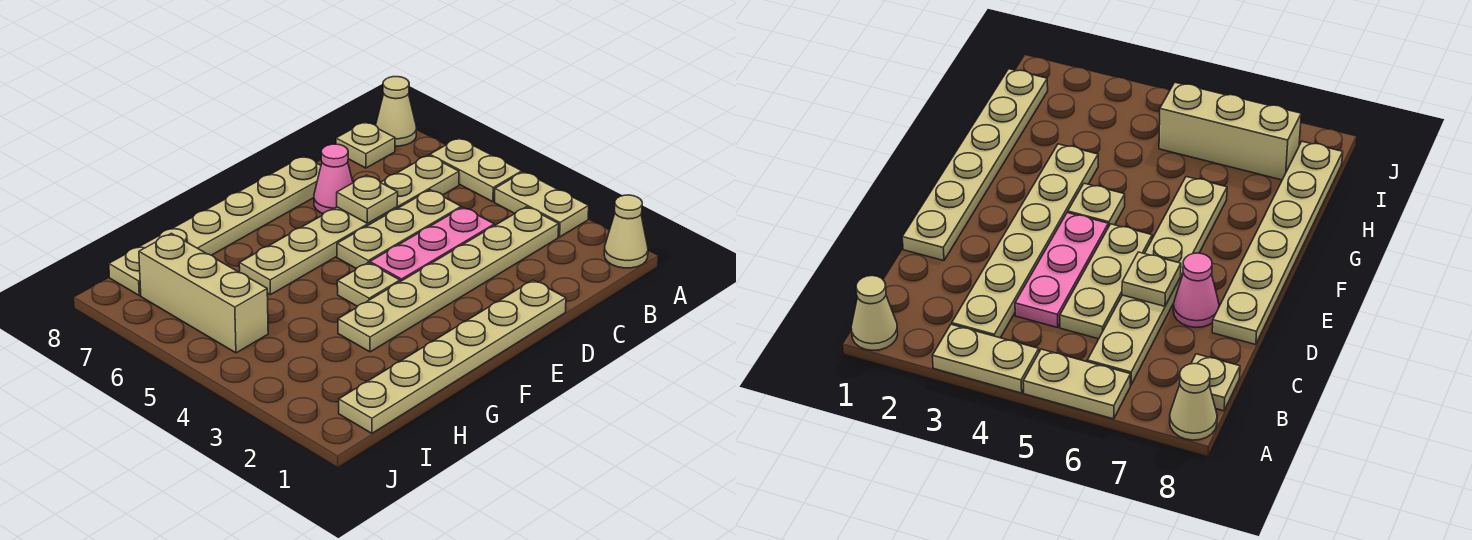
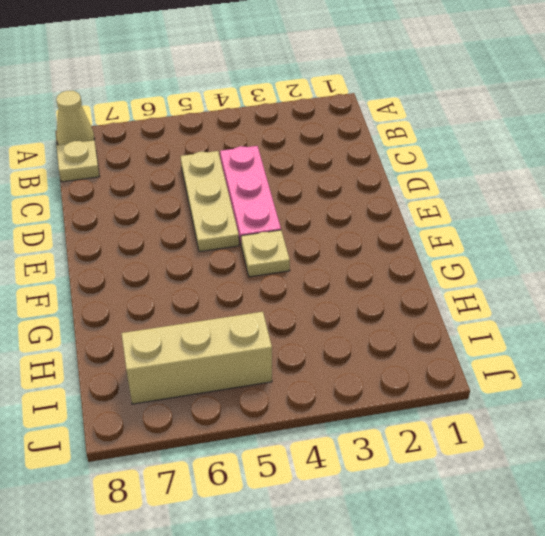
none -> tan 1x1 cone [604,195,648,268]
none -> tan 1x2 plate [495,172,589,237]
none -> tan 1x2 plate [430,138,522,202]

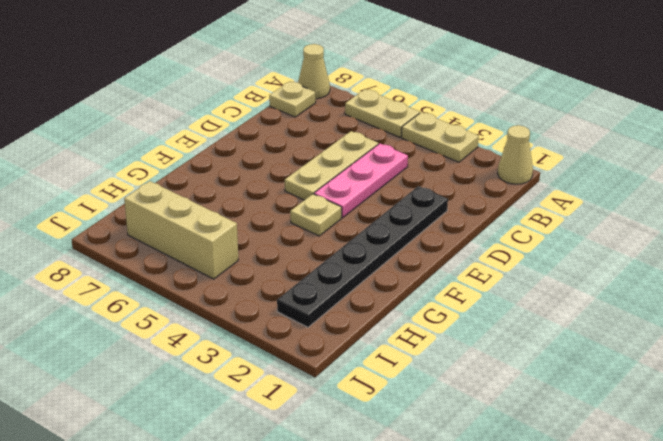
black 1x6 plate [277,186,448,327] -> none
none -> tan 1x6 plate [338,207,559,352]
none -> tan 1x6 plate [239,155,459,295]
none -> tan 1x6 plate [339,280,566,433]

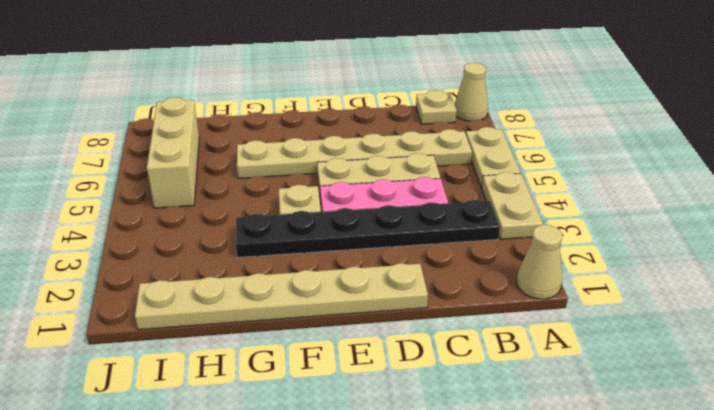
black 1x6 plate [236,200,500,258] -> tan 1x6 plate [338,207,559,352]
none -> pink 1x1 cone [314,144,353,214]
none -> tan 1x6 plate [109,156,321,296]
none -> tan 1x1 plate [337,175,398,223]

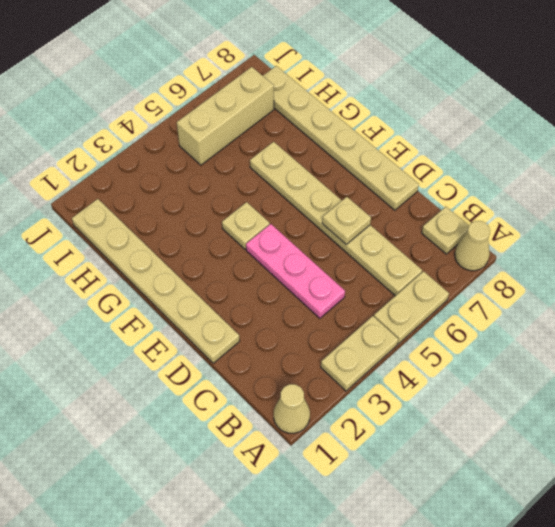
none -> tan 1x6 plate [338,207,559,352]
none -> tan 1x3 plate [337,190,461,269]
none -> pink 1x1 cone [314,144,353,214]

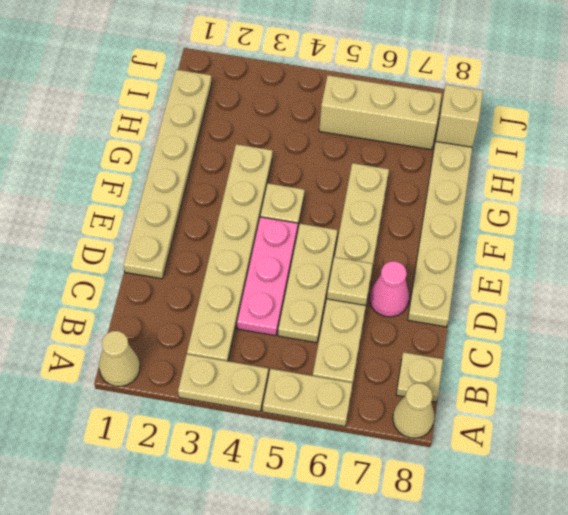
tan 1x1 brick [436,84,483,147] -> none

